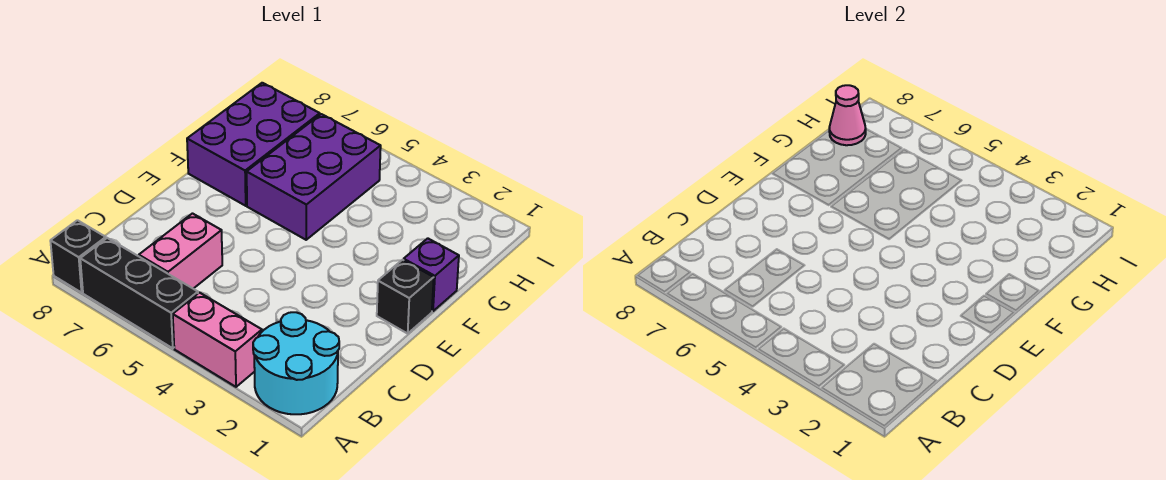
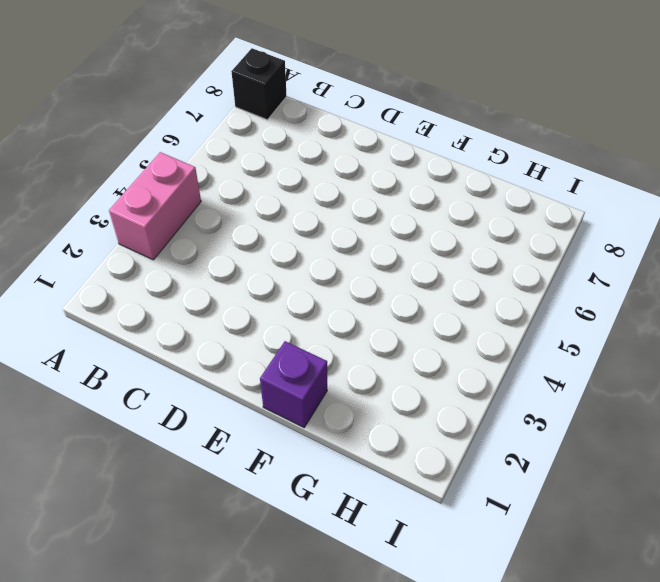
none -> cyan 2x2 round brick [253,312,339,414]
none -> black 1x3 brick [80,238,198,348]

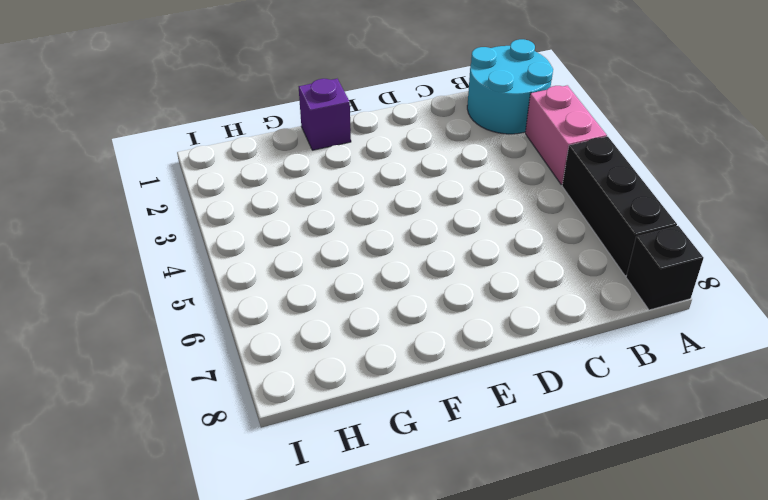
none -> pink 1x2 brick [139,214,222,289]
none -> black 1x1 brick [377,260,434,333]

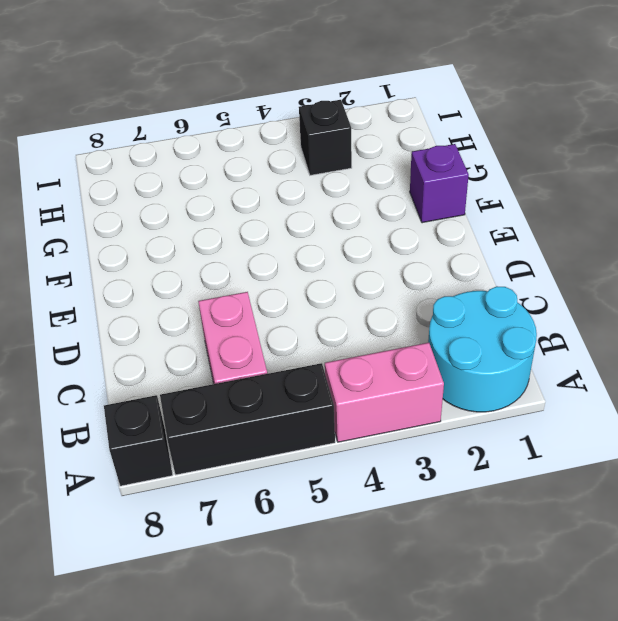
black 1x1 brick [299,100,352,175] -> black 1x1 brick moved to [377,260,434,333]
none -> purple 2x3 brick [247,114,381,240]
none -> purple 2x3 brick [187,83,320,206]

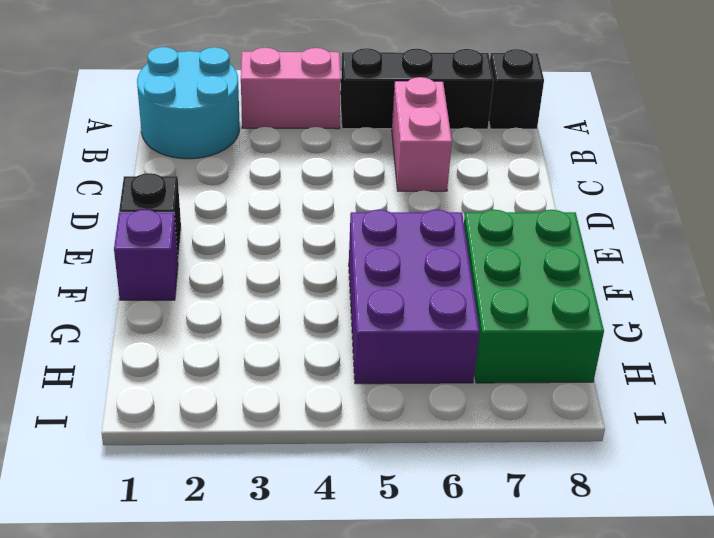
green 2x3 brick [464,210,604,383] -> purple 2x3 brick [187,83,320,206]
none -> pink 1x1 cone [829,85,866,145]

